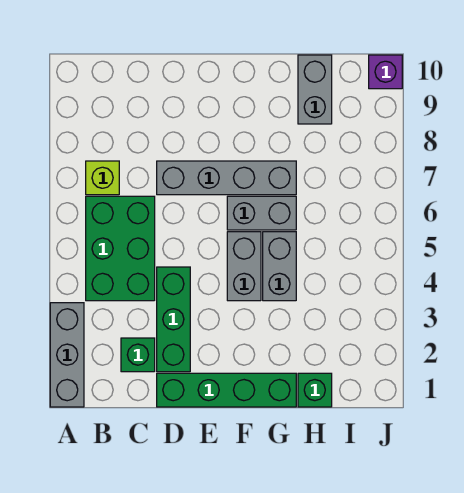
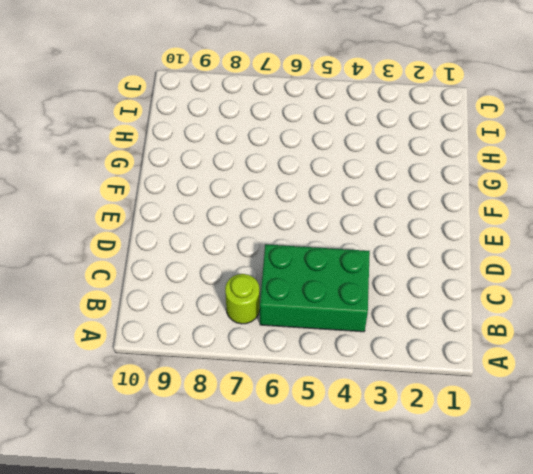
lime 1x1 round brick [225,274,260,324] -> lime 1x1 brick [86,161,119,195]
none -> grey 1x3 brick [50,303,84,407]
none -> green 1x1 brick [121,338,155,372]
none -> green 1x4 brick [157,373,296,407]

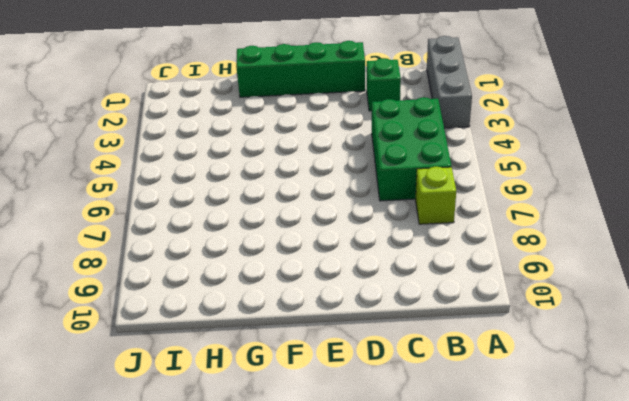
none -> green 1x3 brick [157,267,190,372]
none -> grey 1x4 brick [157,161,296,195]
none -> grey 1x2 brick [227,232,261,301]

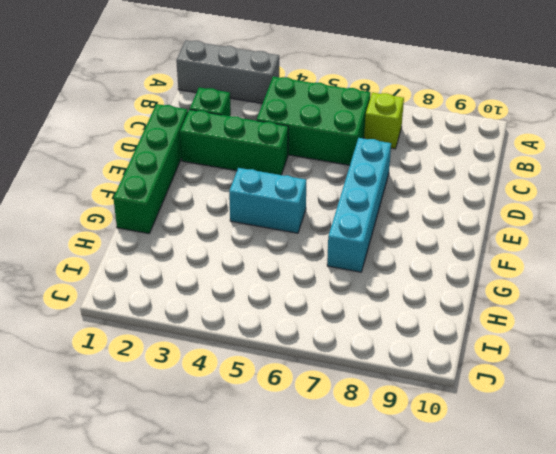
cyan 1x4 brick [327,138,391,272] -> grey 1x4 brick [157,161,296,195]
cyan 1x2 brick [229,168,306,233] -> grey 1x2 brick [227,232,261,301]
none -> grey 1x2 brick [227,196,296,230]
none -> grey 1x2 brick [263,232,296,301]
none -> green 1x1 brick [298,373,332,407]

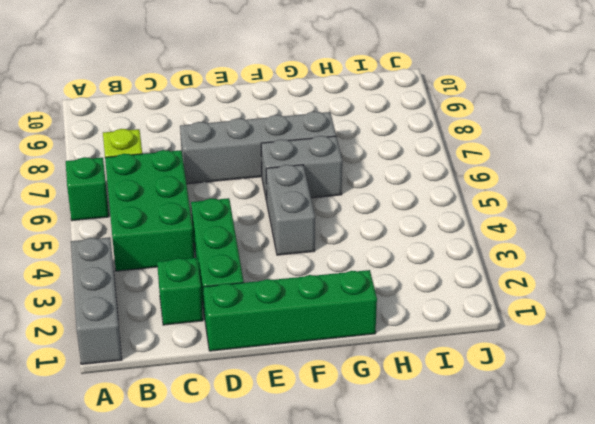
green 1x1 brick [66,157,109,221] -> green 1x1 brick moved to [298,373,332,407]
none -> grey 1x2 brick [263,232,296,301]
none -> grey 1x2 brick [298,55,332,124]
none -> purple 1x1 brick [369,55,402,89]

